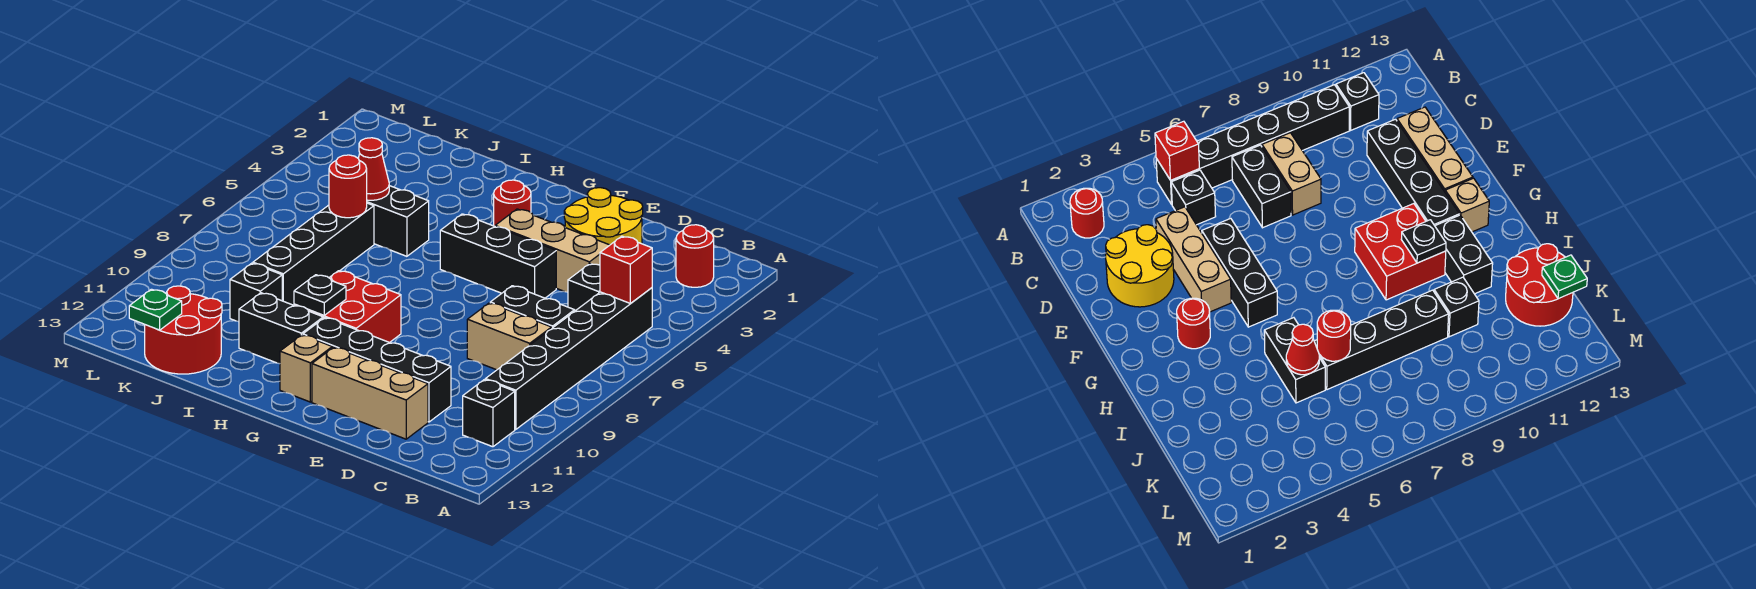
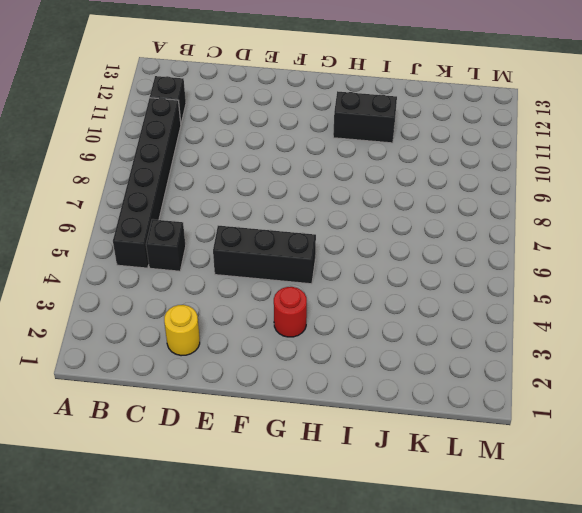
yellow 1x1 round brick [164,305,200,356] -> yellow 2x2 round brick [564,188,643,245]
none -> red 1x1 round brick [676,225,714,287]
none -> black 1x2 brick [490,286,575,328]
none -> tan 1x2 brick [467,303,552,370]

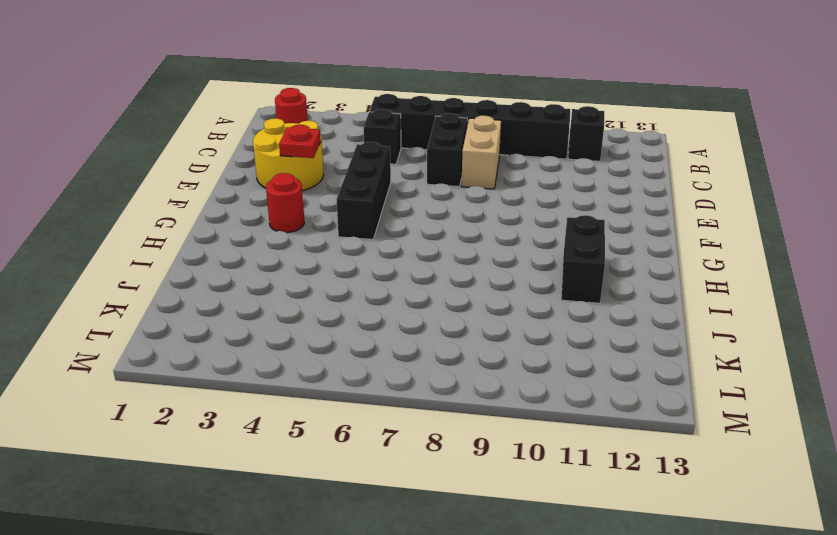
red 1x1 plate [279,125,321,158] -> none
none -> tan 1x3 brick [495,209,609,292]
none -> black 1x4 brick [303,318,451,422]
none -> tan 1x3 brick [312,347,428,439]

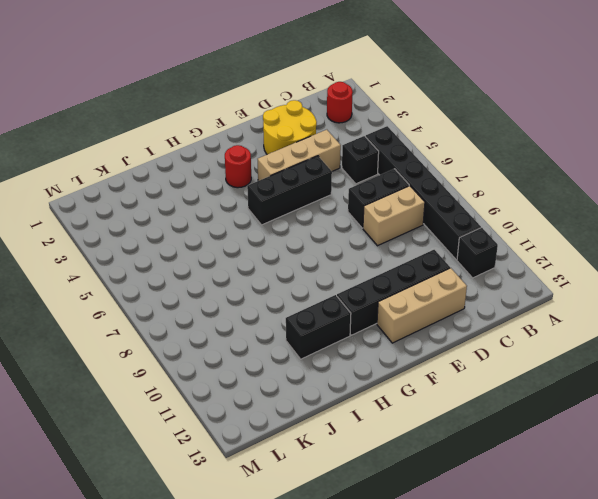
none -> red 2x2 brick [294,271,401,343]
none -> tan 1x1 brick [280,335,332,402]
none -> black 1x2 brick [367,186,429,256]

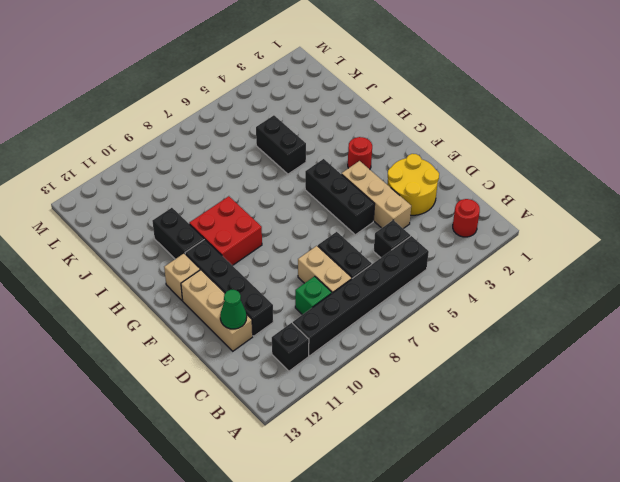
green 1x1 brick [295,276,332,315] -> none
green 1x1 cone [220,290,247,329] -> none
none -> black 1x4 brick [253,203,374,305]
none -> black 1x1 brick [230,263,282,322]
none -> red 2x2 round brick [145,286,222,374]

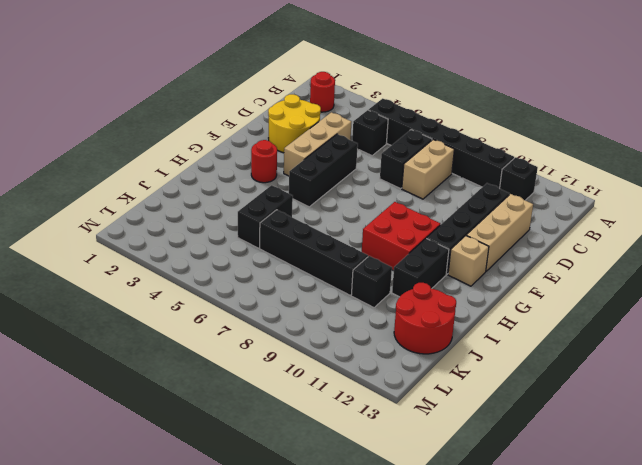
none -> red 1x1 brick [600,236,652,304]
none -> black 1x1 plate [294,275,346,315]
none -> red 1x1 cone [358,138,389,200]

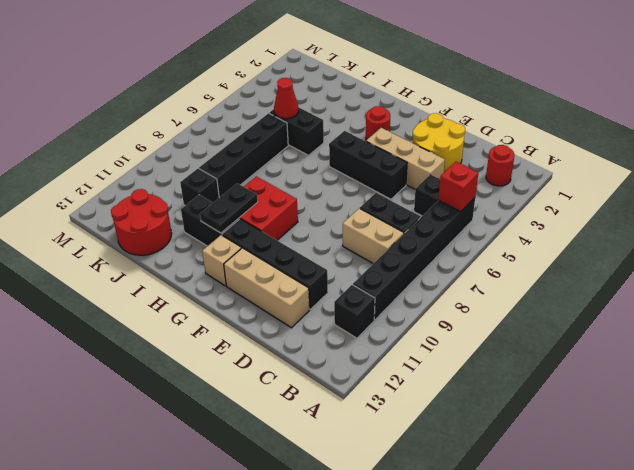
black 1x2 plate [200,183,258,233] -> black 1x1 plate [294,275,346,315]
none -> red 1x1 round brick [329,155,367,218]
none -> green 1x1 plate [129,289,182,330]

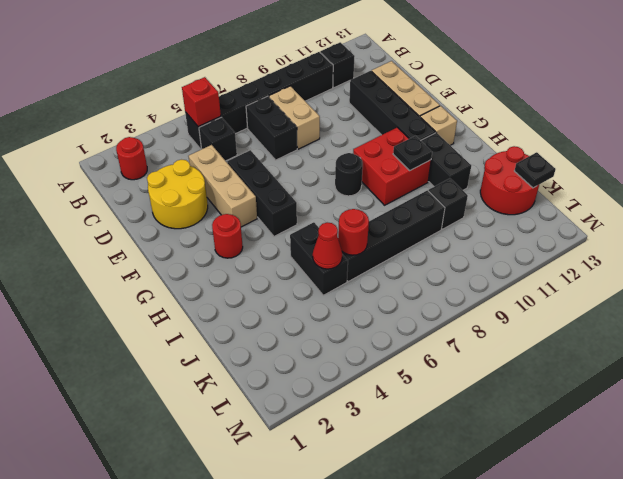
black 1x1 round brick [335,153,363,196] -> none
black 1x1 plate [514,152,556,188] -> green 1x1 plate [129,289,182,330]

